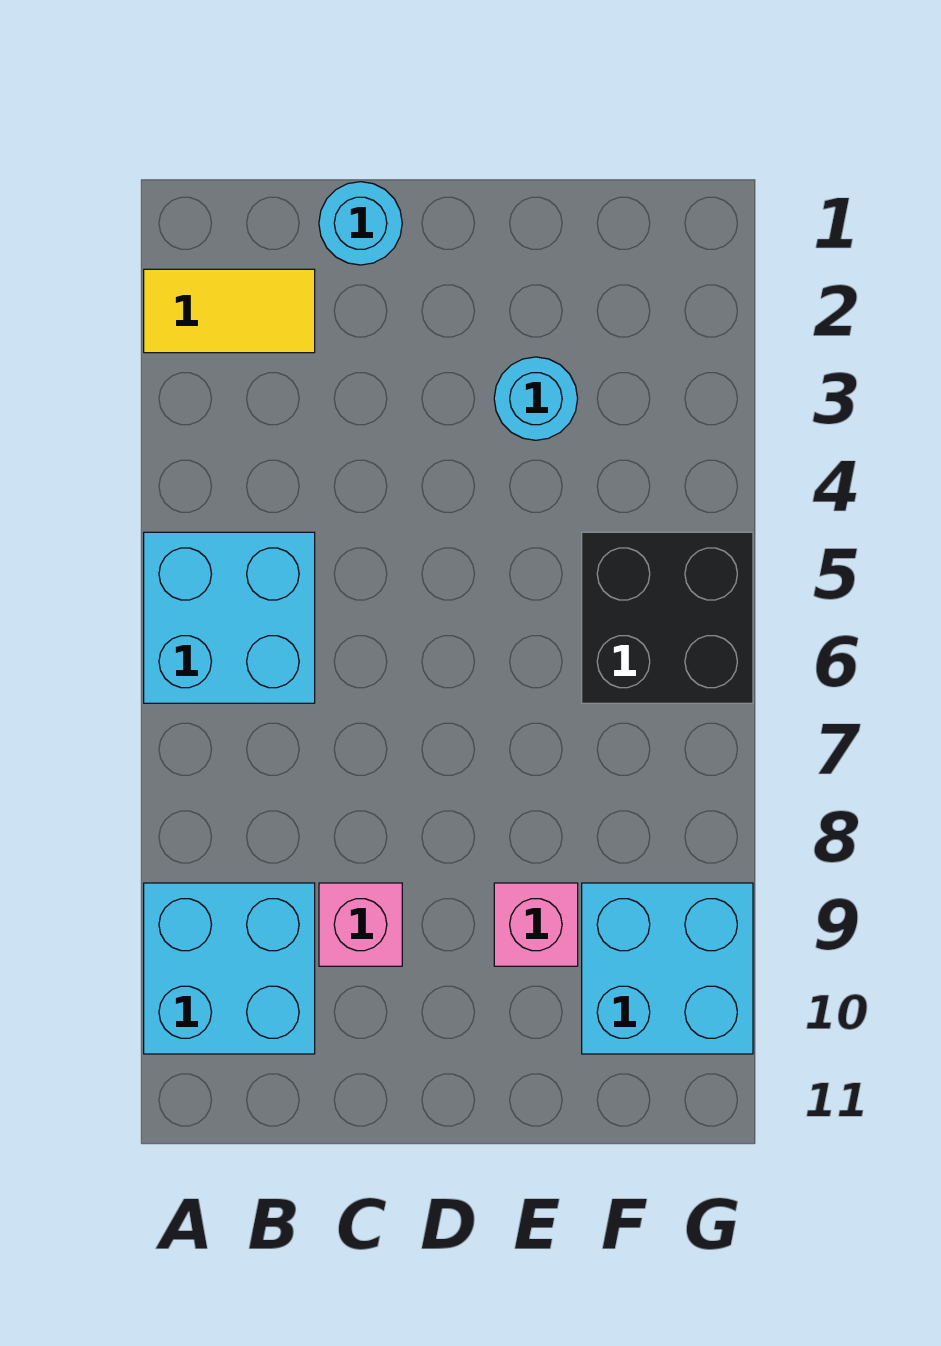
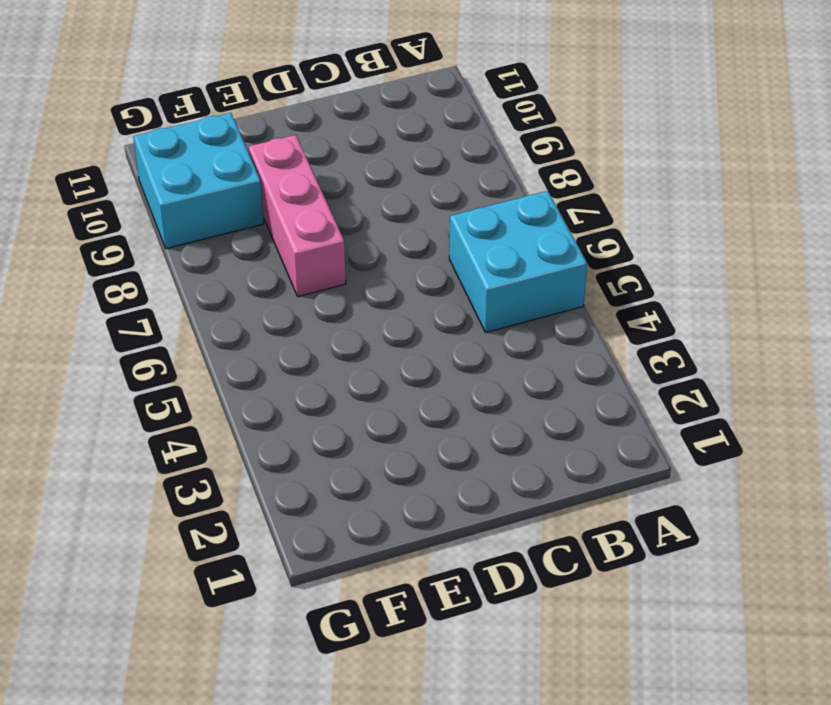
pink 1x3 brick [249,135,346,296] -> pink 1x1 brick [494,883,578,966]
none -> yellow 1x2 tile [144,269,315,353]
none -> cyan 2x2 brick [144,883,315,1054]

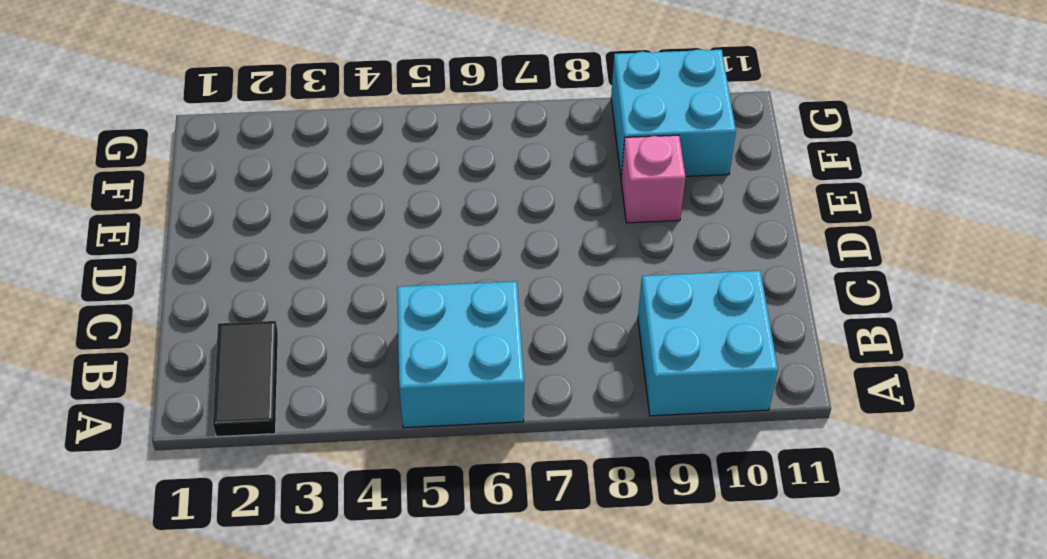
black 1x2 tile [213,321,278,437] -> yellow 1x2 tile [144,269,315,353]
none -> cyan 1x1 round brick [319,182,402,265]
none -> pink 1x1 brick [319,883,402,966]

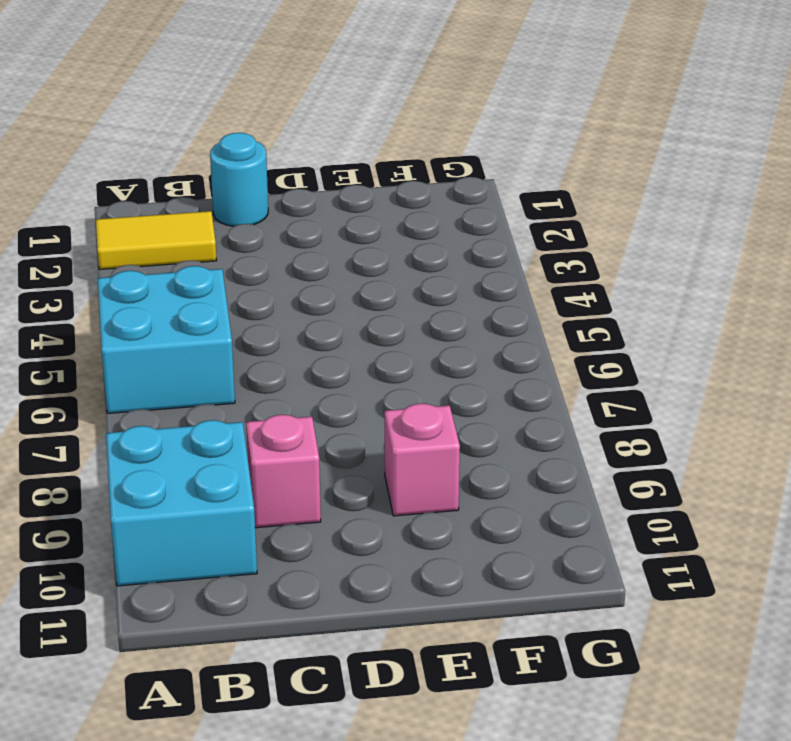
none -> cyan 1x1 round brick [494,357,578,440]
none -> black 2x2 brick [582,532,753,703]

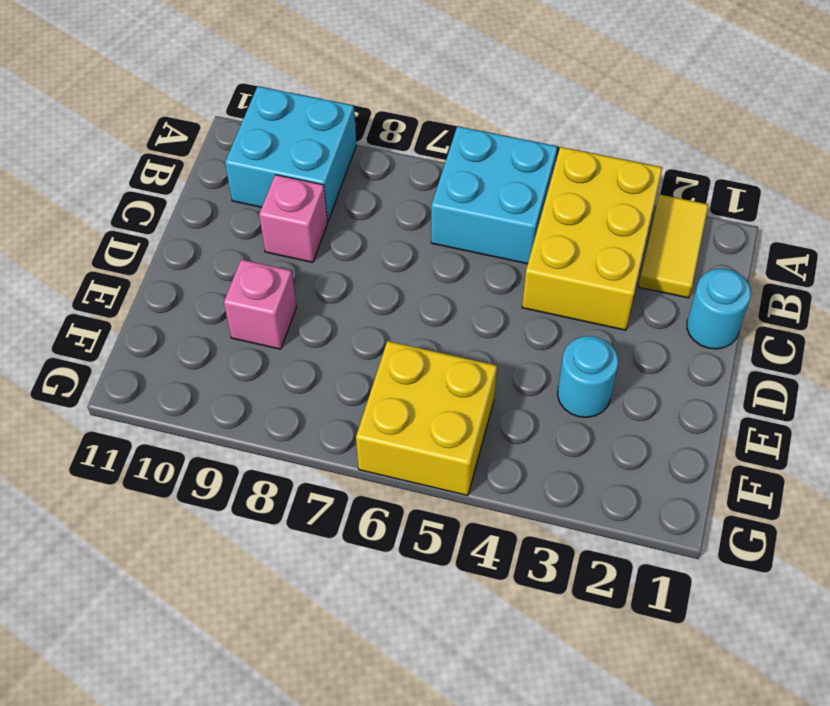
yellow 2x3 brick [522,147,662,330] -> none
yellow 2x2 brick [356,341,497,495] -> black 2x2 brick [582,532,753,703]
none -> cyan 2x2 brick [582,883,753,1054]

